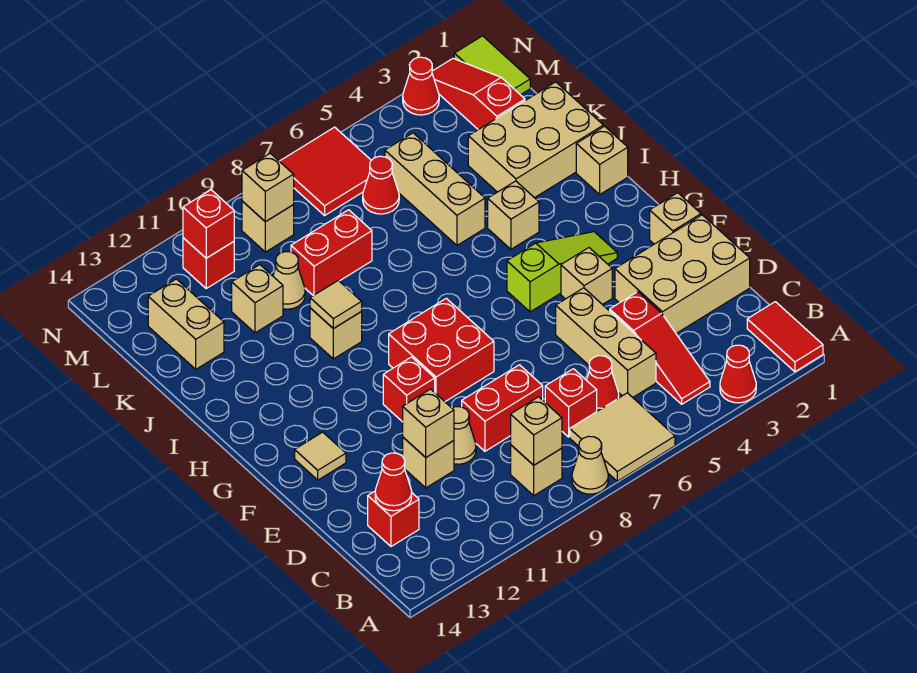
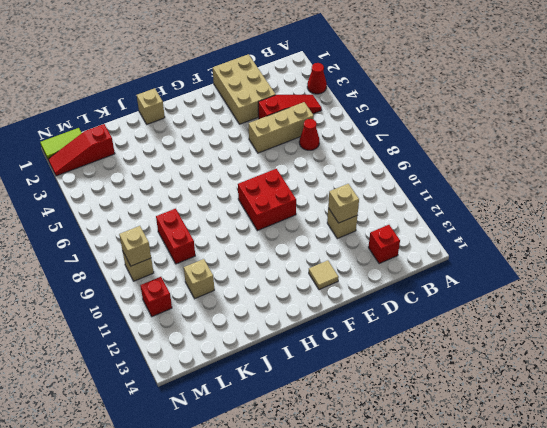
none -> red 1x2 tile [747,302,823,372]
none -> tan 2x2 tile [570,393,675,481]
none -> tan 1x1 cone [572,436,608,494]
none -> tan 1x1 brick [511,445,562,496]

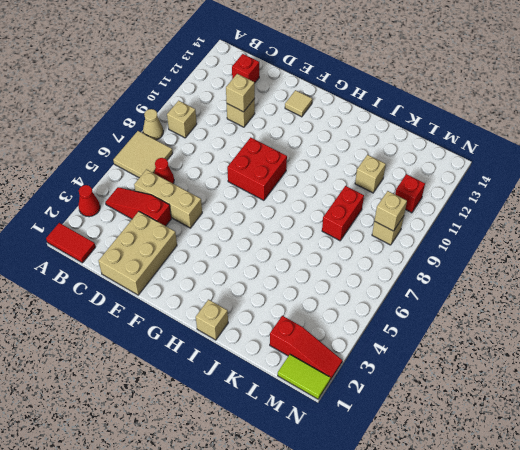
none -> red 1x1 brick [545,369,597,437]
none -> red 1x2 brick [462,365,543,451]
none -> tan 1x1 cone [452,407,476,464]
none -> tan 1x1 brick [650,193,701,244]

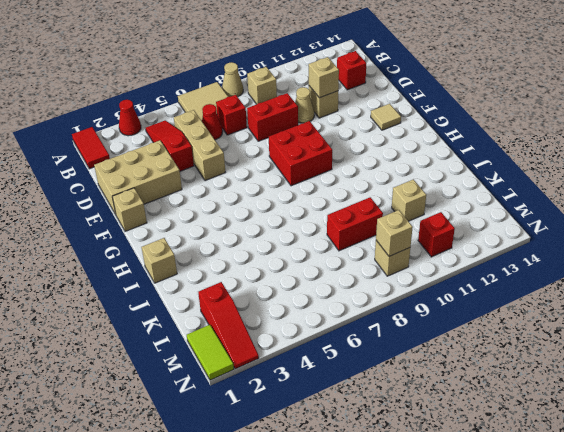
none -> tan 1x1 brick [561,248,612,305]
none -> red 1x1 brick [383,357,435,422]
none -> lime 1x3 slope [507,232,617,312]
none -> tan 1x1 brick [488,181,539,249]

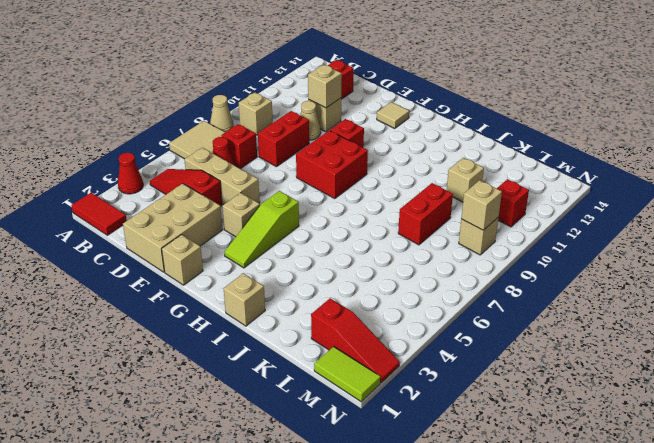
none -> tan 1x1 brick [488,181,539,249]
none -> tan 1x1 brick [310,308,362,359]
none -> tan 2x3 brick [468,82,603,198]
none -> tan 1x3 brick [385,133,485,245]

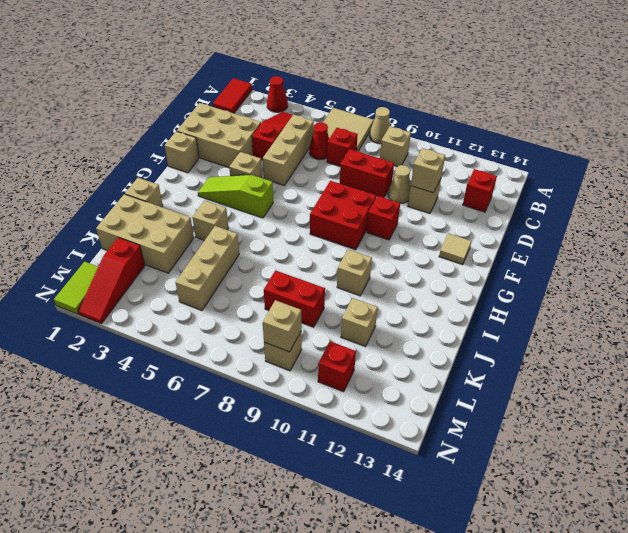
none -> tan 1x1 cone [273,252,305,309]
none -> tan 1x2 brick [148,279,224,369]
none -> red 1x1 cone [363,156,399,214]
none -> red 2x2 tile [280,127,371,215]

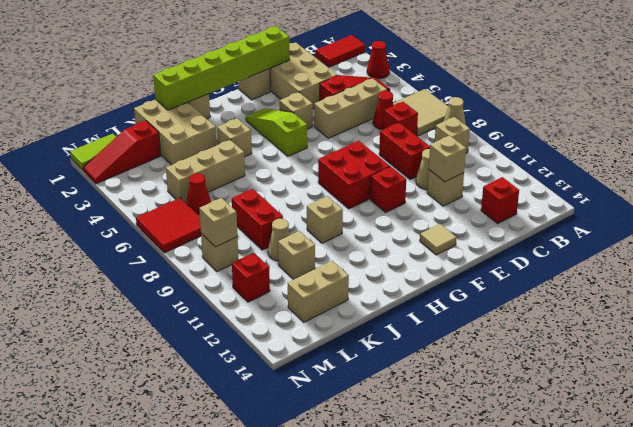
lime 1x6 brick [153,26,290,110] -> none
none -> red 1x1 cone [403,57,439,115]
none -> tan 1x1 brick [511,397,562,465]
none -> red 1x1 cone [375,453,412,511]
none -> tan 1x1 tile [310,280,362,329]

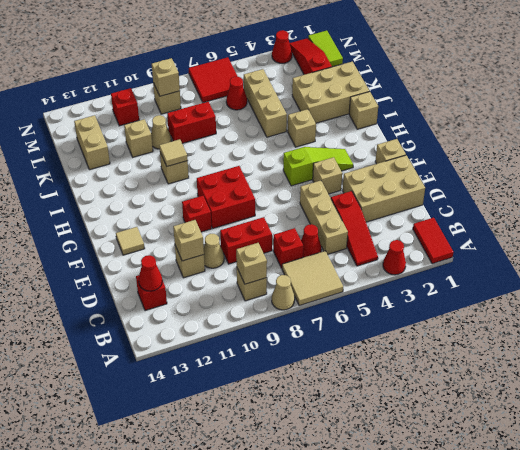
none -> red 1x1 brick [183,190,234,258]

